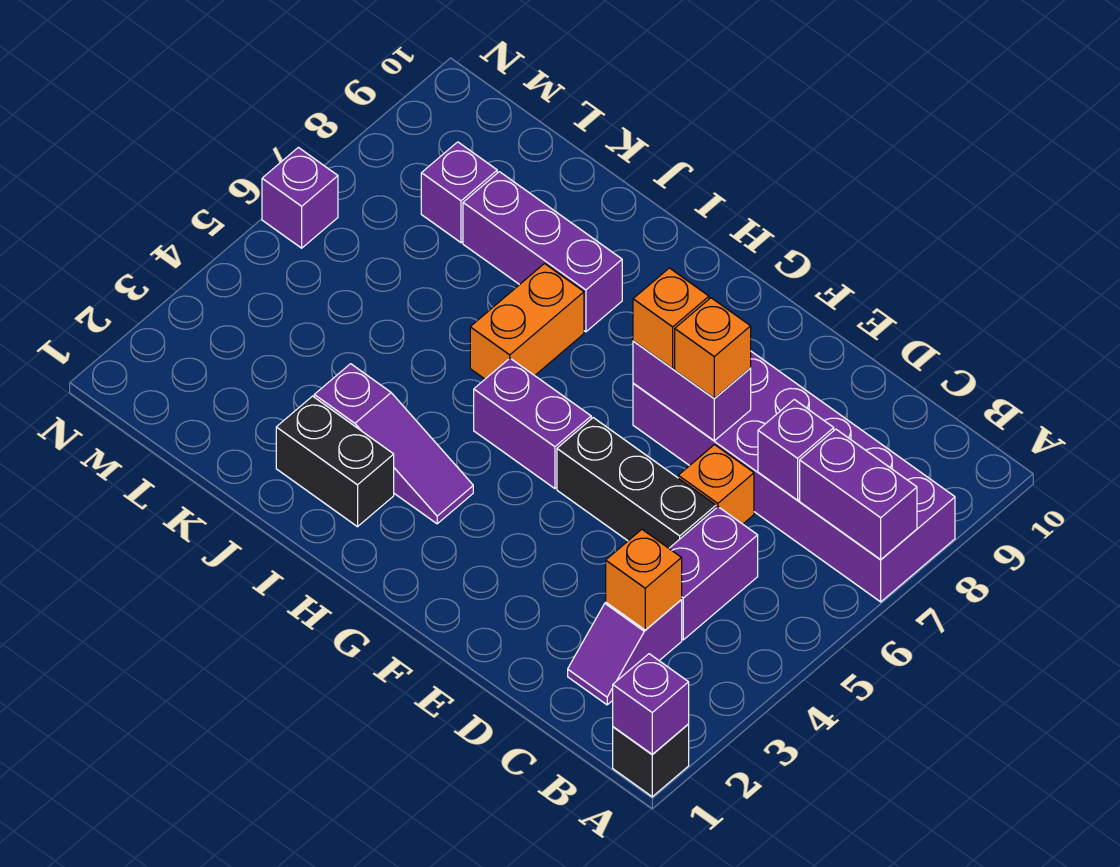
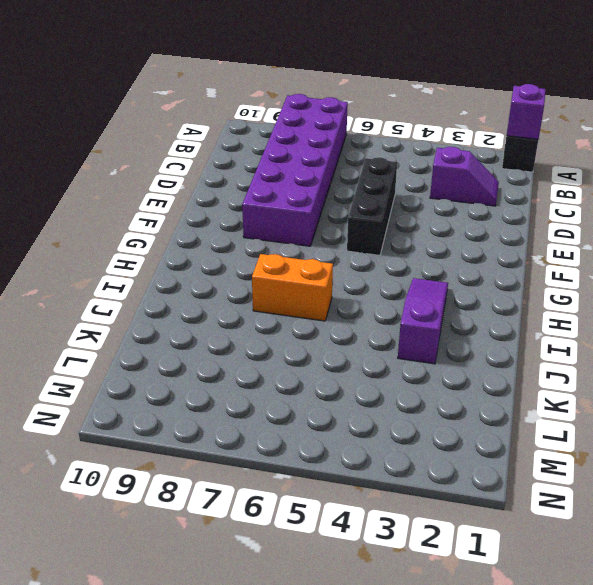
none -> purple 1x2 brick [669,507,758,640]
none -> orange 1x1 brick [678,445,754,524]
none -> purple 1x2 brick [474,358,591,489]

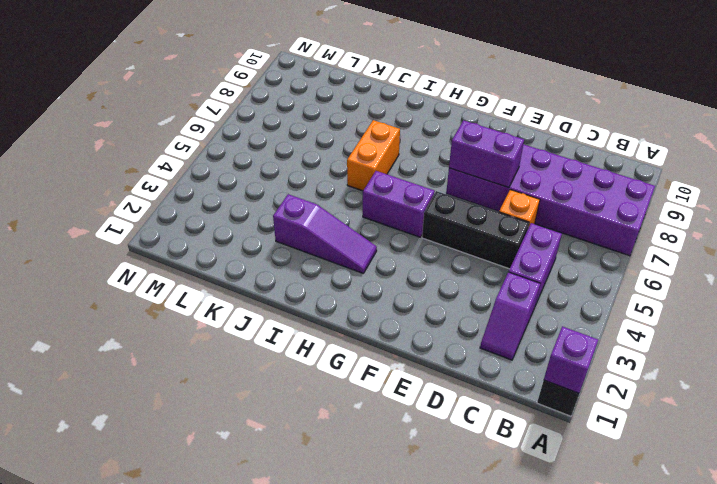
none -> black 1x2 brick [276,396,394,527]
none -> purple 1x3 brick [463,172,622,332]
none -> purple 1x1 brick [421,142,497,243]

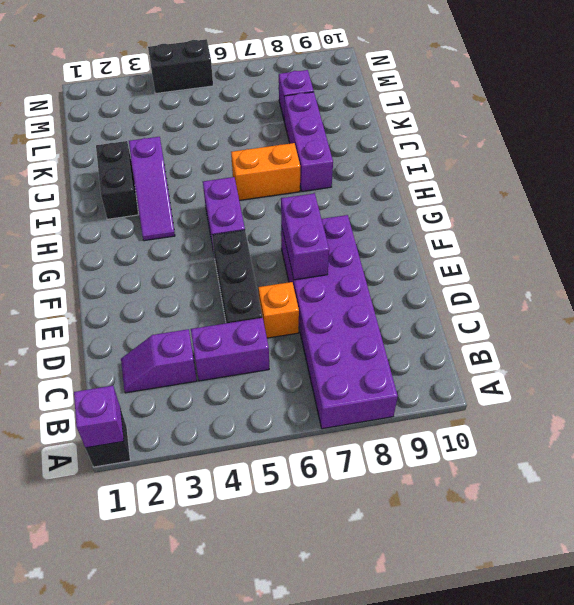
black 1x2 brick [148,39,213,94] -> none
none -> purple 1x1 brick [262,147,338,248]
none -> purple 1x2 brick [800,429,917,560]
none -> orange 1x1 brick [606,530,682,630]

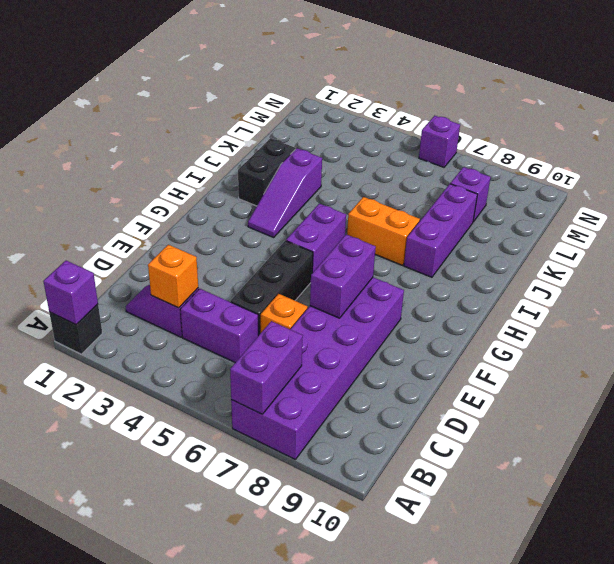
none -> purple 1x1 brick [758,400,834,500]
none -> orange 1x1 brick [675,298,751,399]
none -> orange 1x1 brick [633,268,709,369]

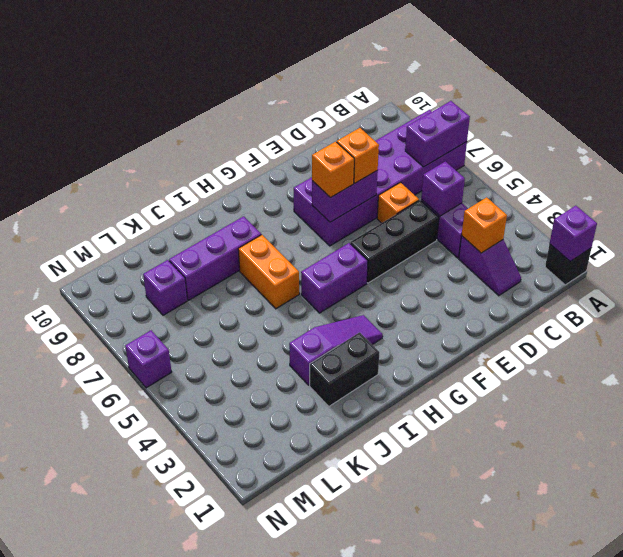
purple 1x1 brick [421,161,465,216] -> purple 1x1 brick moved to [758,400,834,500]

